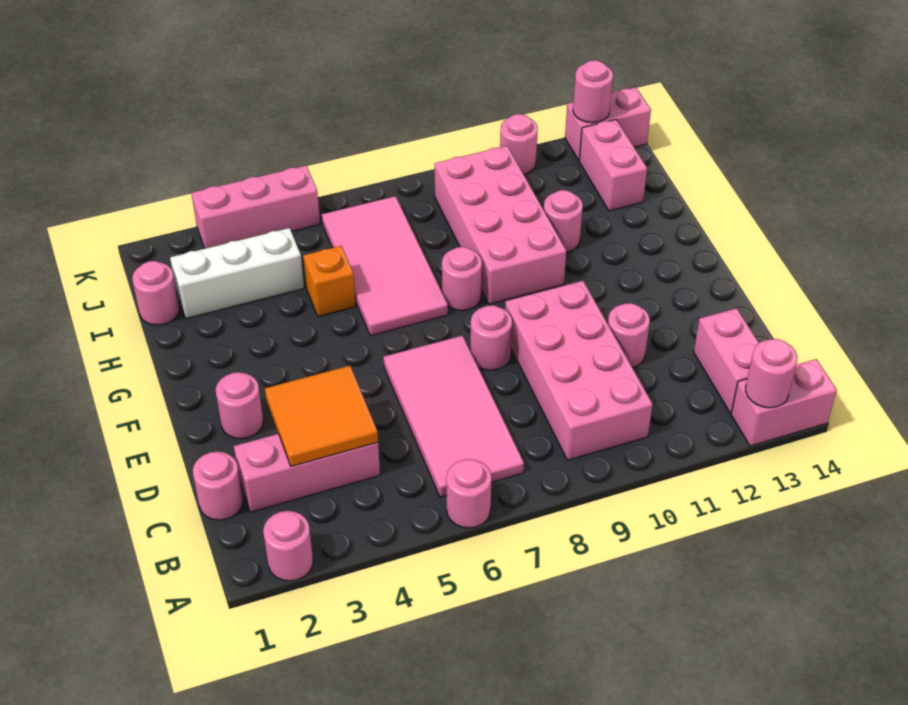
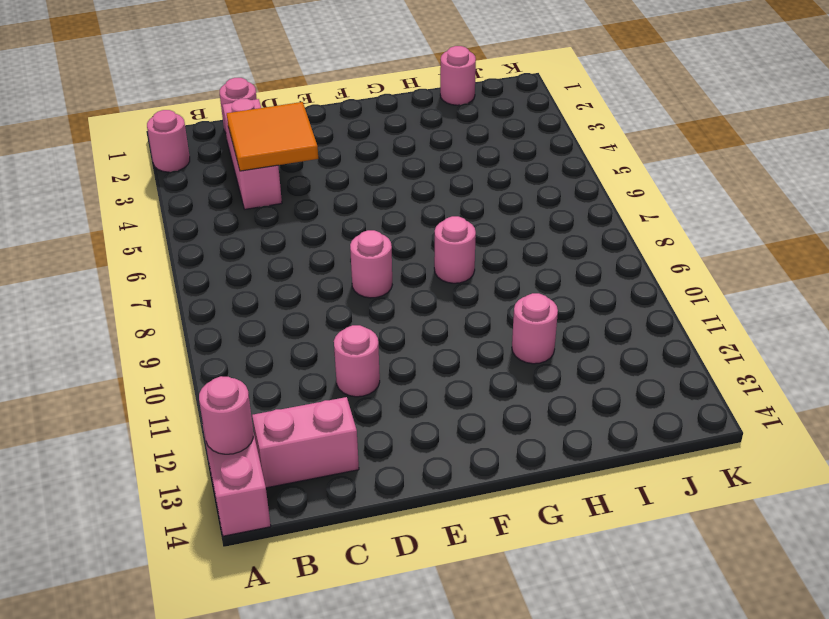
none -> pink 1x1 round brick [446,459,491,528]
none -> pink 2x4 tile [383,336,524,497]
none -> pink 2x4 brick [505,281,653,460]

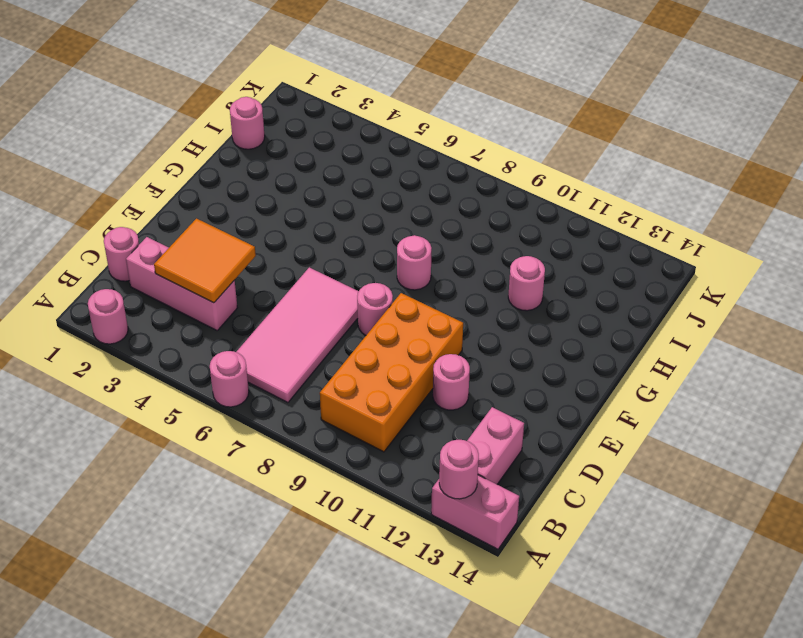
orange 2x4 brick [320,293,463,452] -> pink 2x4 brick [505,281,653,460]
none -> pink 1x1 round brick [216,372,263,439]
none -> pink 2x4 tile [322,196,448,336]
none -> pink 2x4 brick [434,146,566,304]

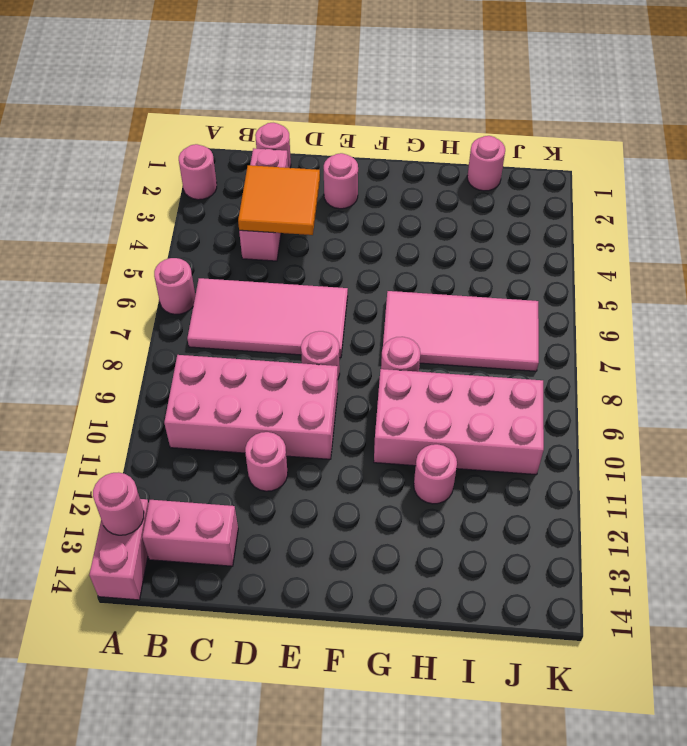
none -> orange 1x1 brick [303,246,356,317]
none -> white 1x3 brick [170,228,304,319]
none -> pink 1x2 brick [579,120,647,211]

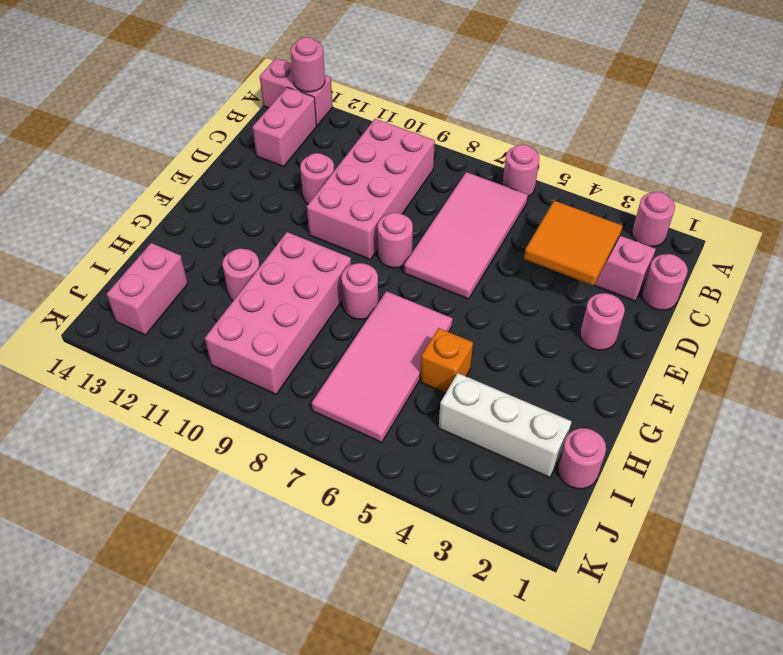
none -> pink 1x3 brick [191,166,320,248]
none -> pink 1x1 round brick [500,114,538,174]
none -> pink 1x2 brick [565,87,651,160]

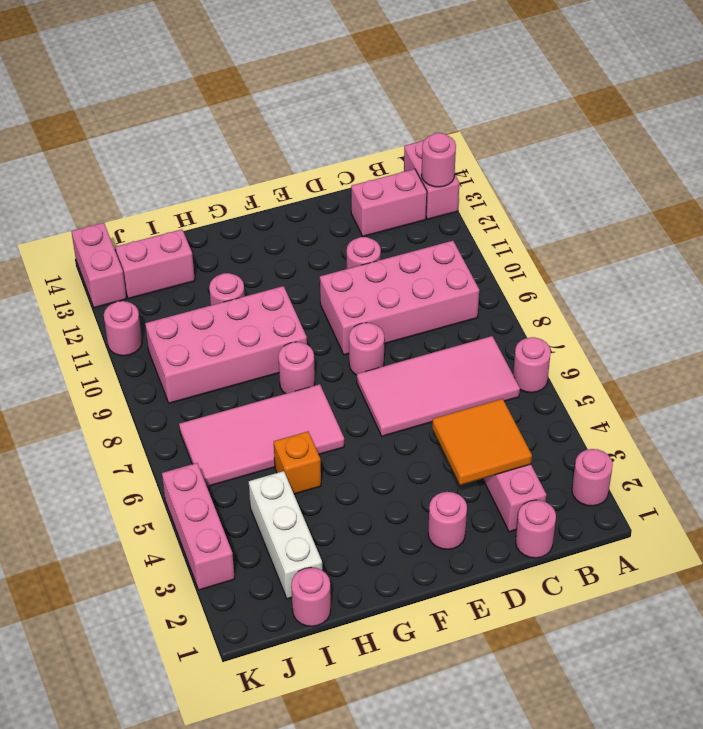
none -> pink 1x1 round brick [573,60,613,123]

